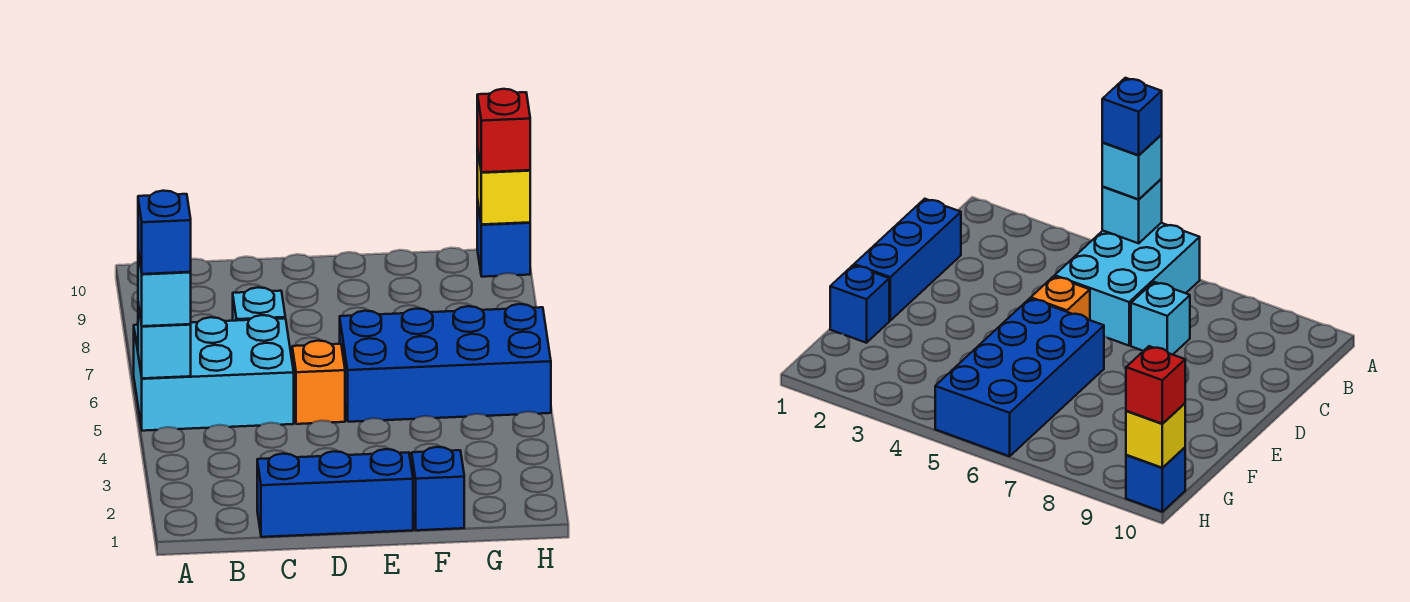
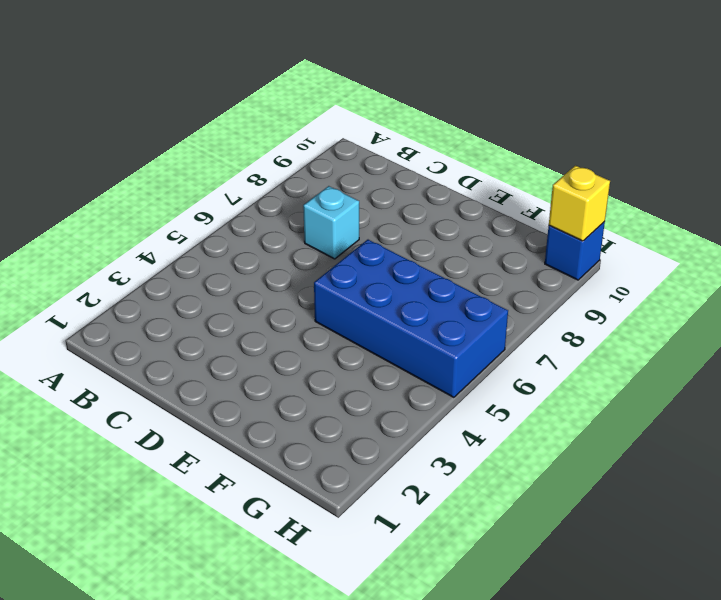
none -> cyan 2x3 brick [134,315,294,431]
none -> blue 1x3 brick [257,449,413,537]
none -> orange 1x1 brick [292,341,345,424]

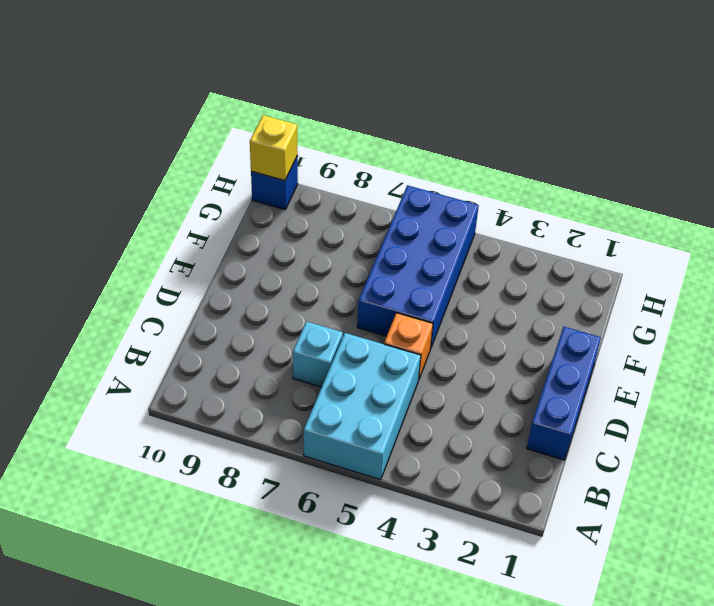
none -> blue 1x1 brick [412,447,464,530]
none -> cyan 1x1 brick [138,304,191,378]
none -> cyan 1x1 brick [138,252,191,326]

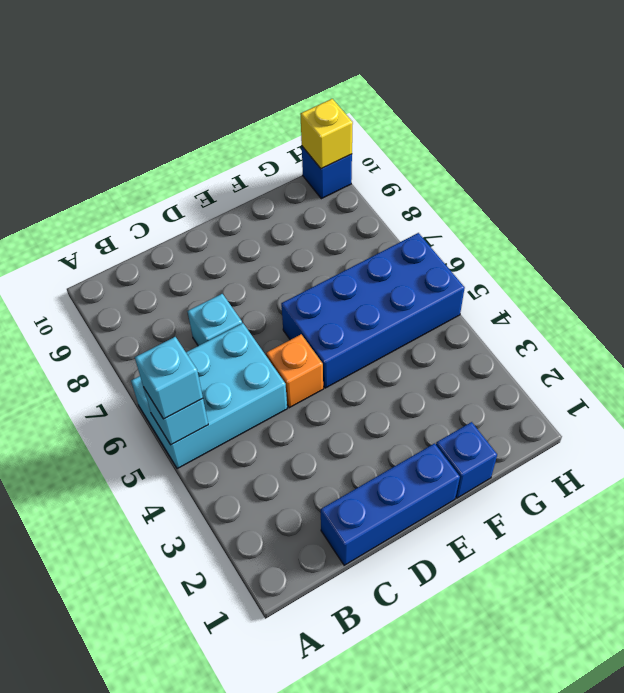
none -> red 1x1 brick [477,89,530,172]
none -> blue 1x1 brick [138,191,191,274]

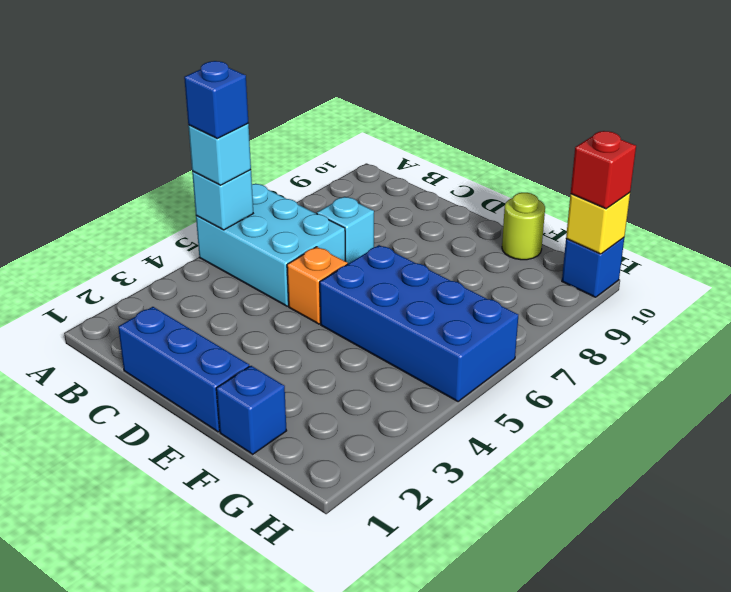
lime 1x1 round brick [502,193,545,260] -> none

